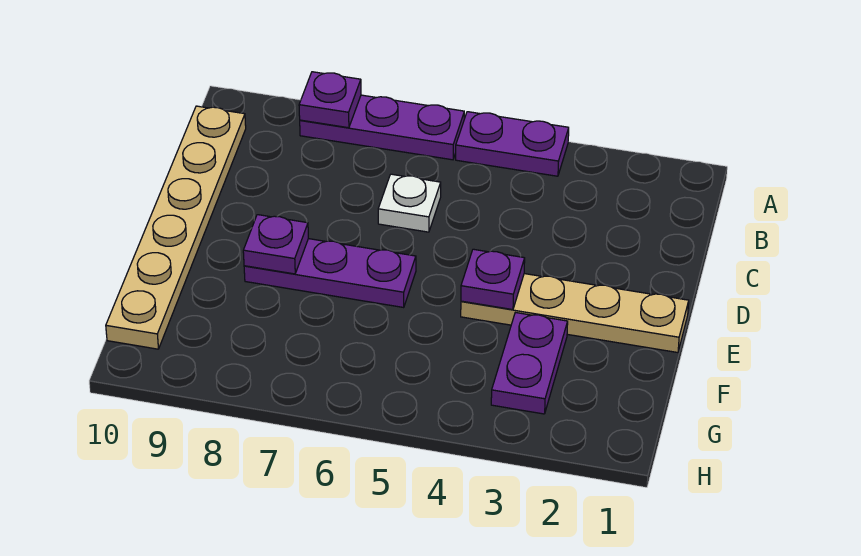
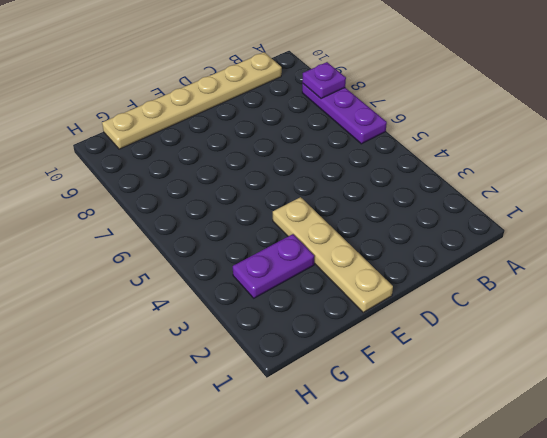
none -> purple 1x2 plate [456,112,569,176]
none -> white 1x1 plate [378,174,441,232]

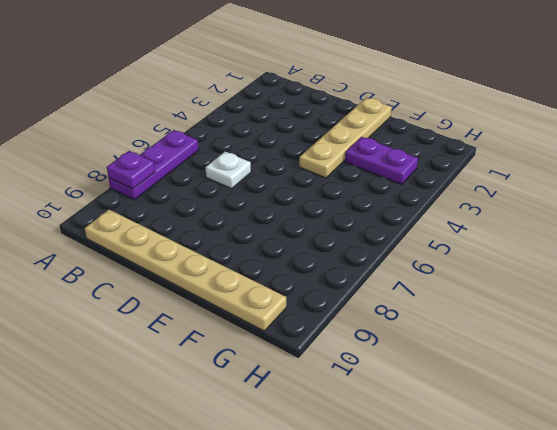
none -> purple 1x2 plate [456,112,569,176]
none -> purple 1x3 plate [244,239,416,307]

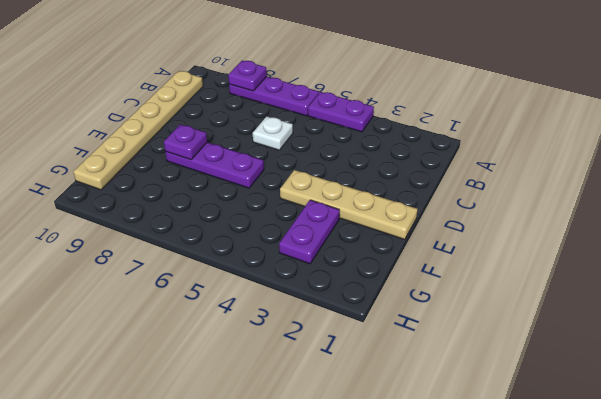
none -> purple 1x1 plate [461,249,525,310]

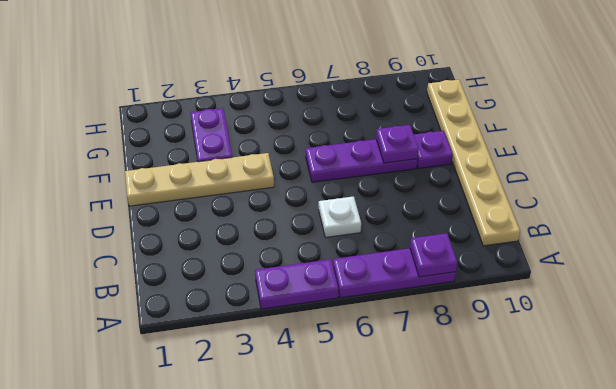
purple 1x1 plate [414,131,453,169] -> purple 1x1 plate moved to [461,249,525,310]

